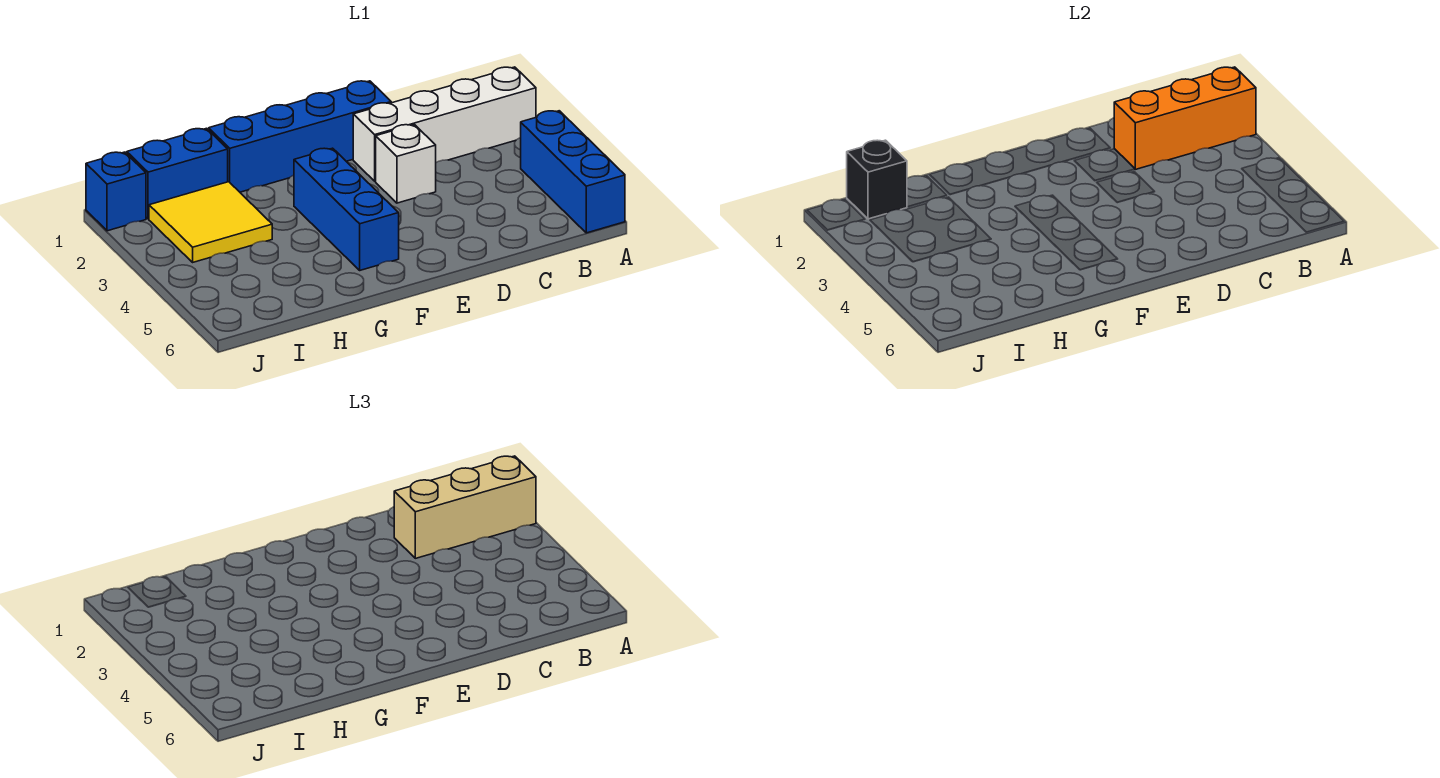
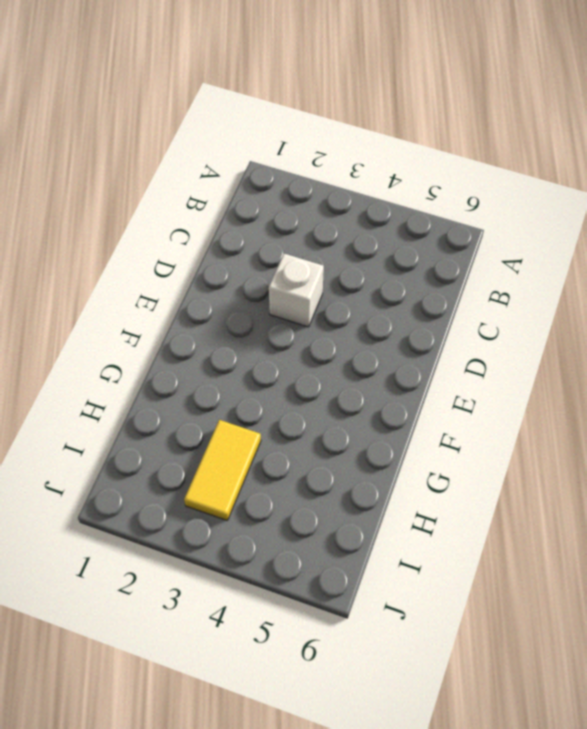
yellow 1x2 tile [184,420,261,520] -> yellow 2x2 tile [149,182,272,262]
none -> white 1x4 brick [353,67,536,181]
none -> blue 1x3 brick [521,111,625,233]

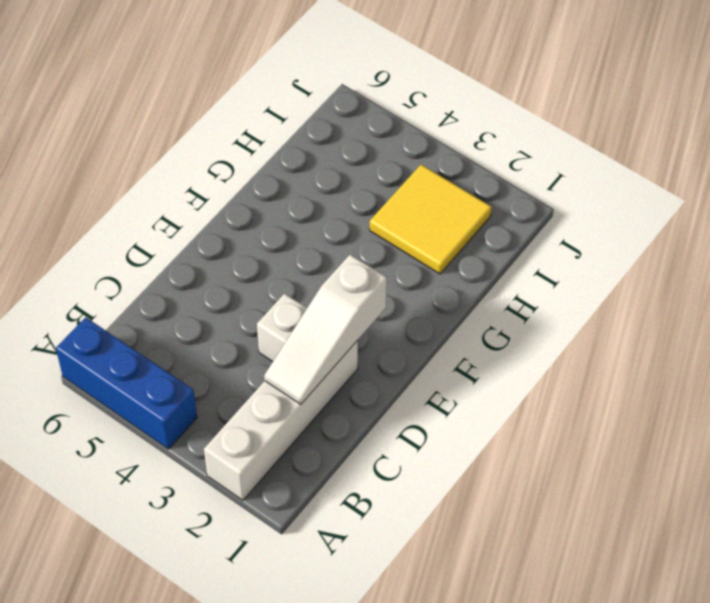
white 1x3 slope [264,255,387,404] -> orange 1x3 brick [1114,67,1256,169]
none -> blue 1x4 brick [209,81,391,192]
none -> blue 1x3 brick [294,148,399,270]

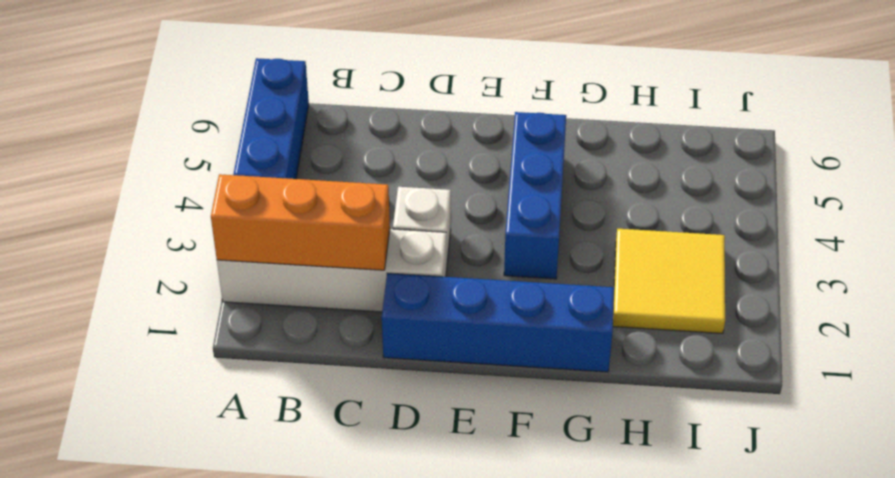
none -> blue 1x2 brick [127,128,228,219]
none -> blue 1x1 brick [86,152,146,231]

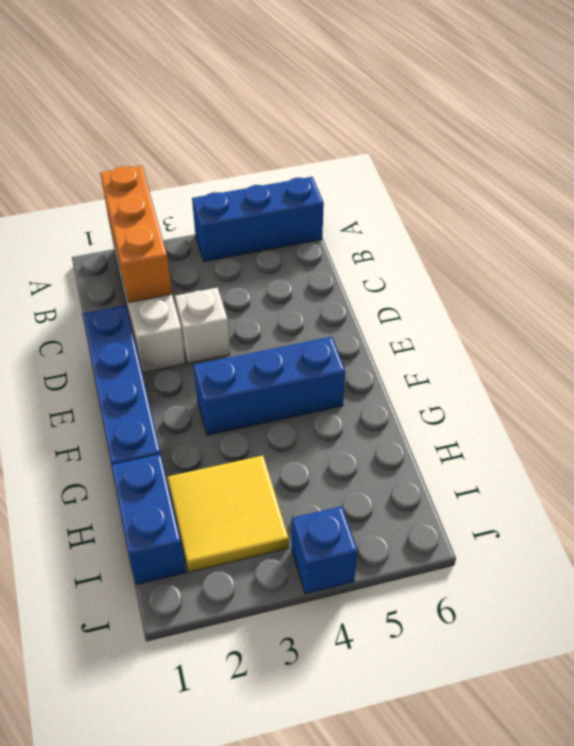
blue 1x1 brick [292,506,358,594] -> blue 1x1 brick moved to [86,152,146,231]
none -> black 1x1 brick [847,140,907,219]
none -> tan 1x3 brick [394,456,536,558]

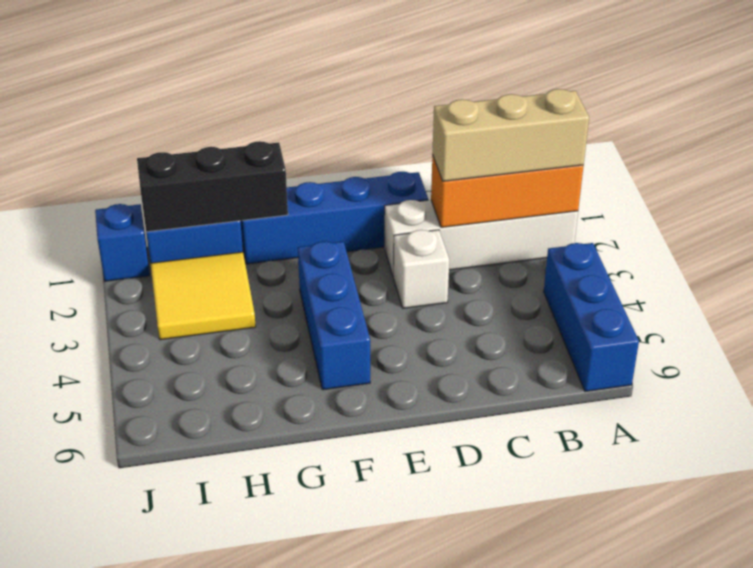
black 1x3 brick [137,141,288,232] -> black 1x1 brick [847,140,907,219]

